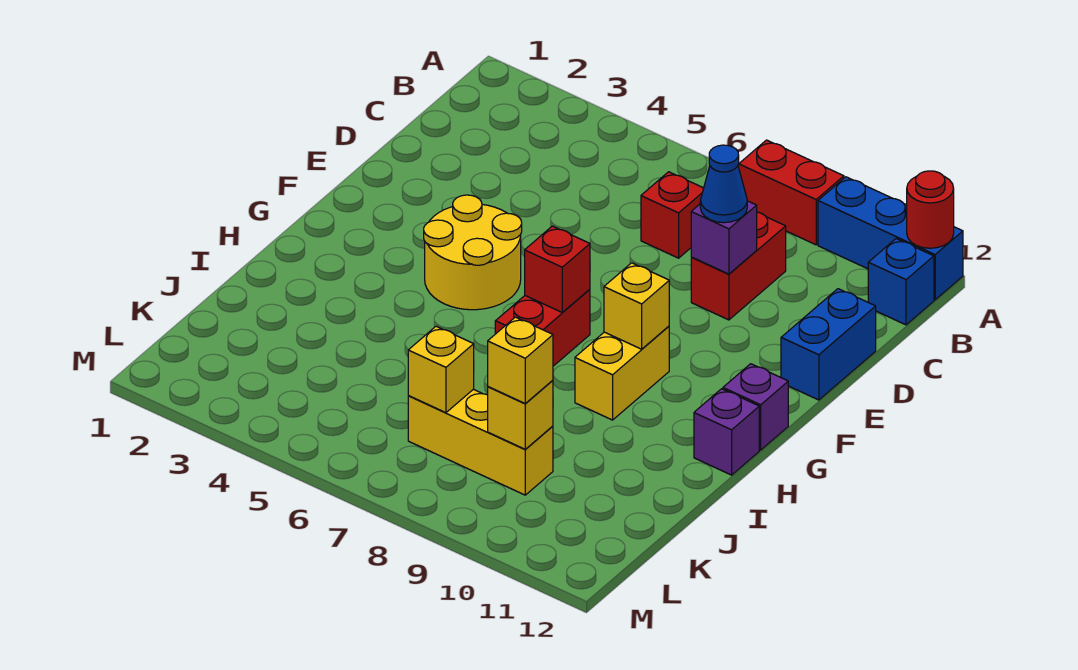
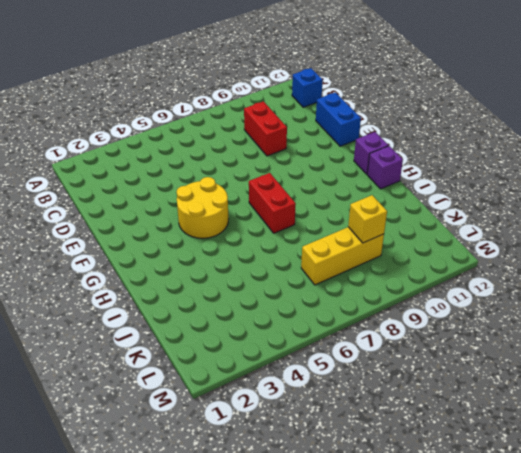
none -> red 1x2 brick [739,140,844,245]
none -> blue 1x3 brick [818,177,963,300]
none -> red 1x1 brick [641,172,704,258]

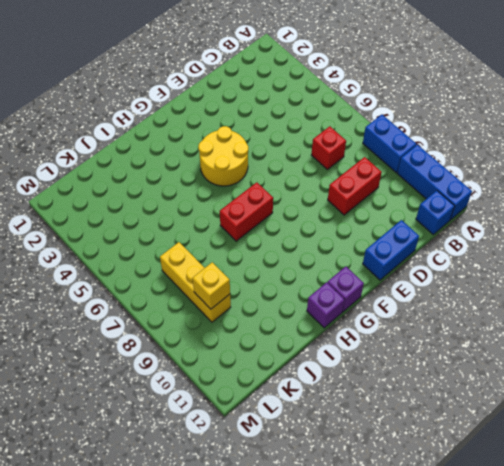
blue 1x2 brick [363,115,416,173] -> red 1x2 brick [739,140,844,245]
none -> yellow 1x2 brick [575,326,669,420]
none -> red 1x1 round brick [907,171,954,248]
none -> purple 1x1 brick [691,201,757,274]

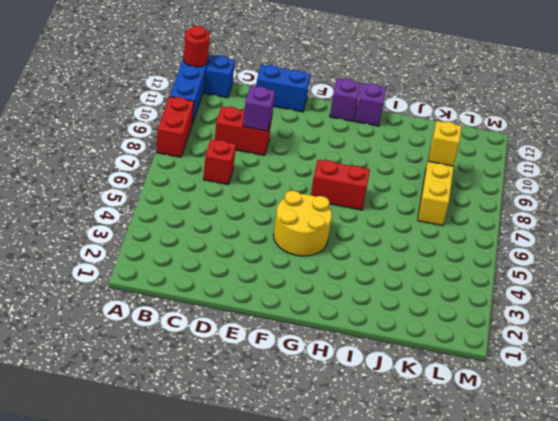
none -> yellow 1x2 brick [575,326,669,420]
none -> red 1x1 brick [525,226,590,313]
none -> yellow 1x1 brick [604,263,669,349]

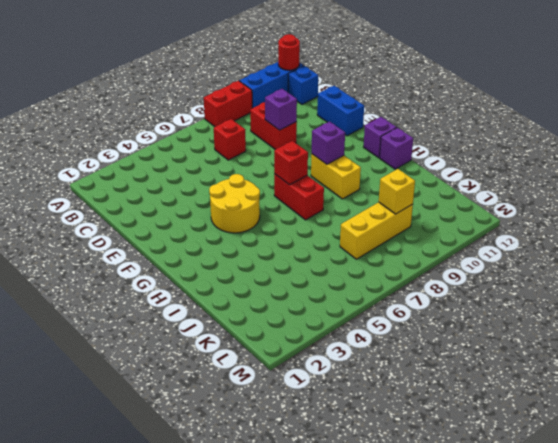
purple 1x1 brick [312,122,345,164] -> yellow 1x1 brick [604,263,669,349]
none -> yellow 1x1 brick [408,326,474,413]
none -> blue 1x1 cone [700,145,747,223]
none -> yellow 1x1 brick [488,317,553,404]

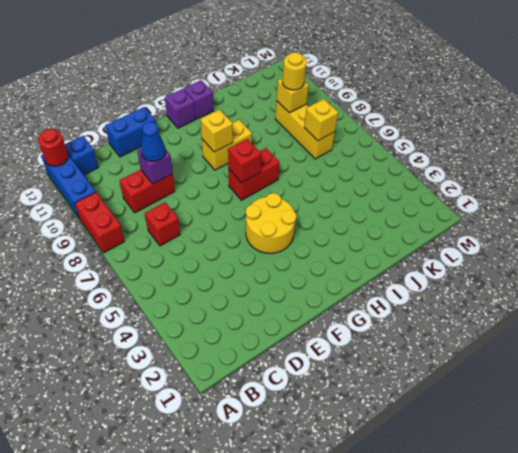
yellow 1x1 round brick [282,52,307,90] -> yellow 1x1 brick [488,317,553,404]

